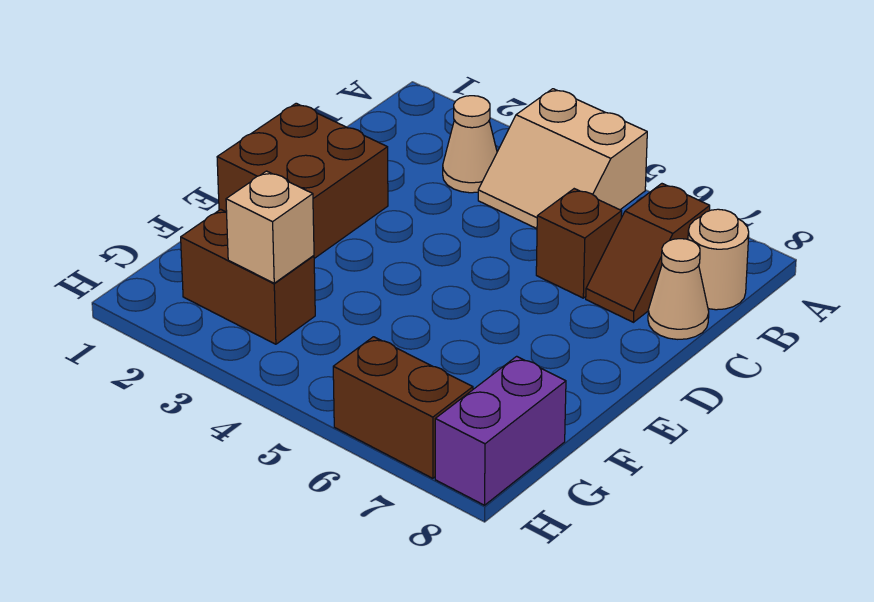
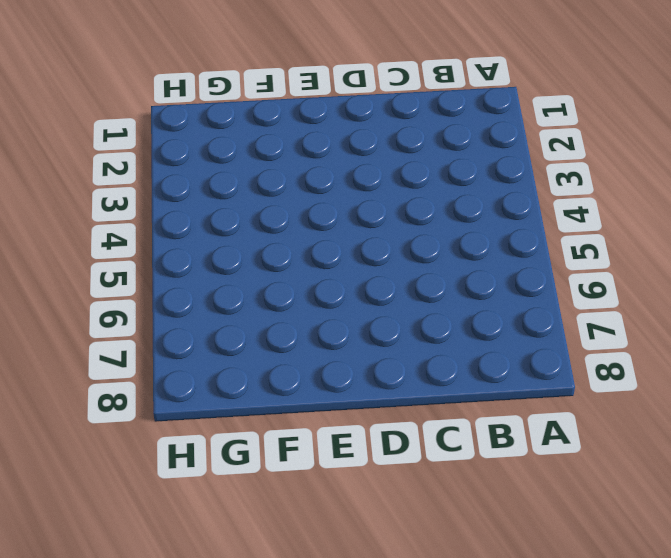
none -> tan 2x2 slope [478,89,647,229]
none -> tan 1x1 cone [443,96,497,193]

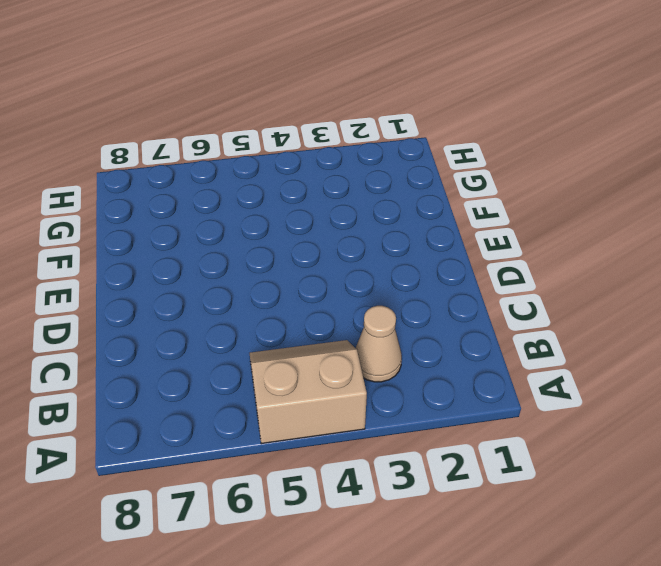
none -> brown 1x2 slope [586,184,710,322]
none -> tan 1x1 round brick [688,209,749,310]

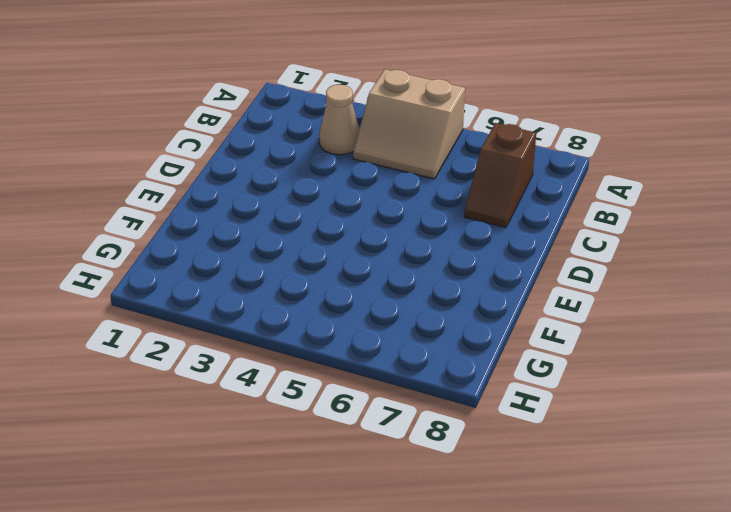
none -> tan 1x1 round brick [688,209,749,310]
none -> brown 1x1 brick [536,189,622,298]

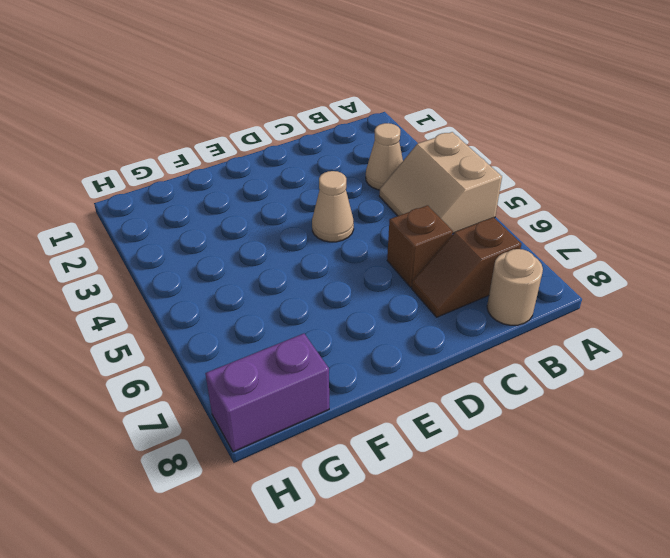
tan 1x1 cone [312,171,354,242] -> tan 1x1 cone moved to [648,239,709,339]
none -> brown 2x2 brick [217,103,388,258]
none -> brown 1x2 brick [181,209,315,344]

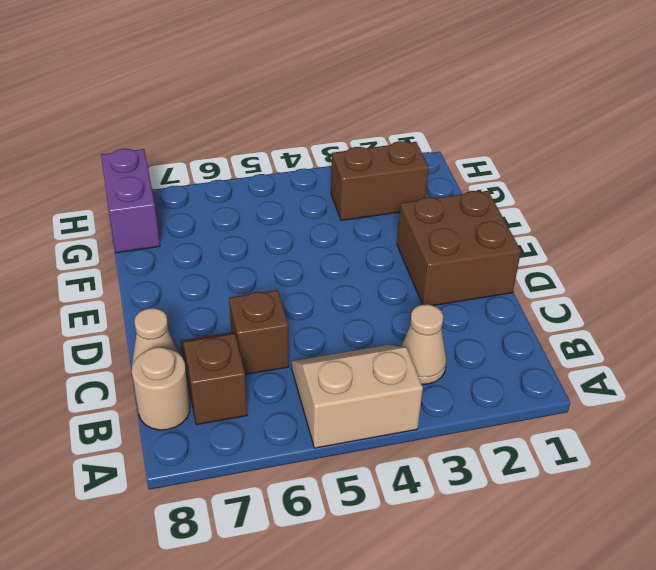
none -> brown 1x2 brick [333,337,473,478]
none -> tan 1x1 brick [226,171,314,283]

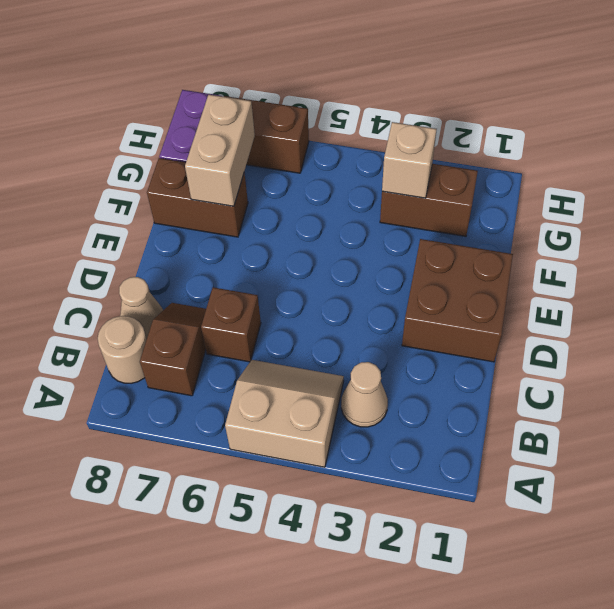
brown 1x2 brick [147,158,248,237] -> none
tan 1x2 brick [185,95,255,206] -> none

